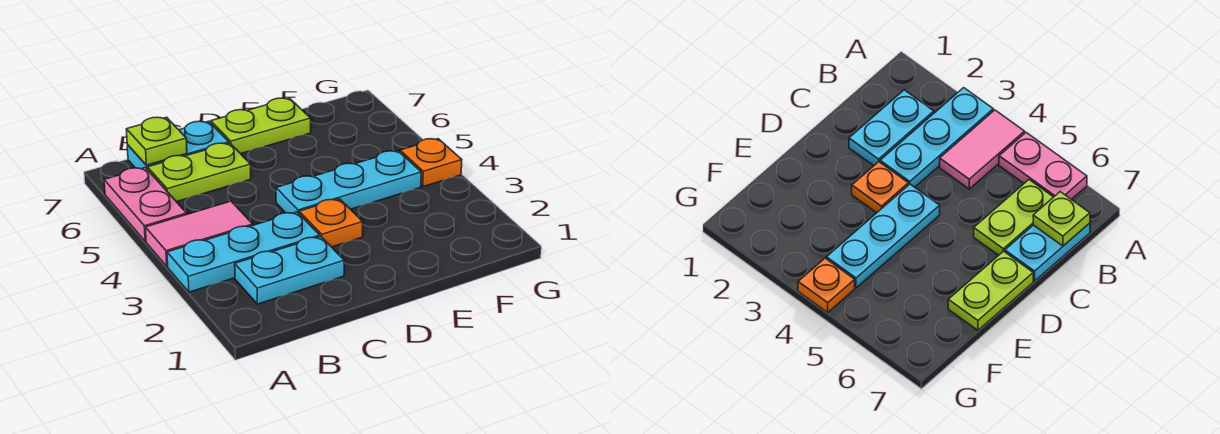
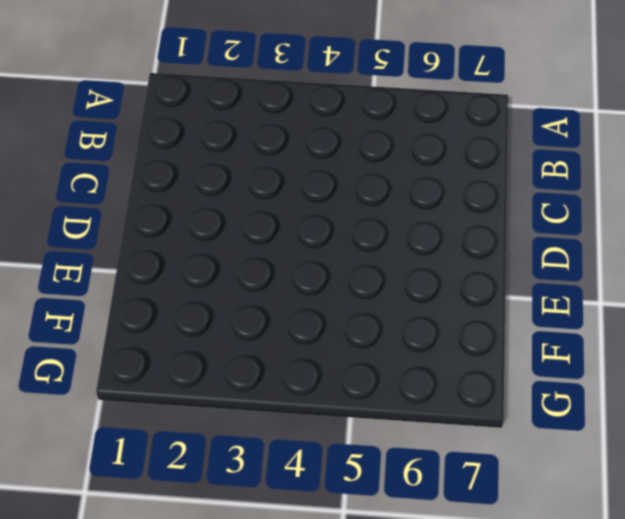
none -> cyan 1x3 plate [167,212,320,292]
none -> pink 1x2 tile [145,201,253,266]

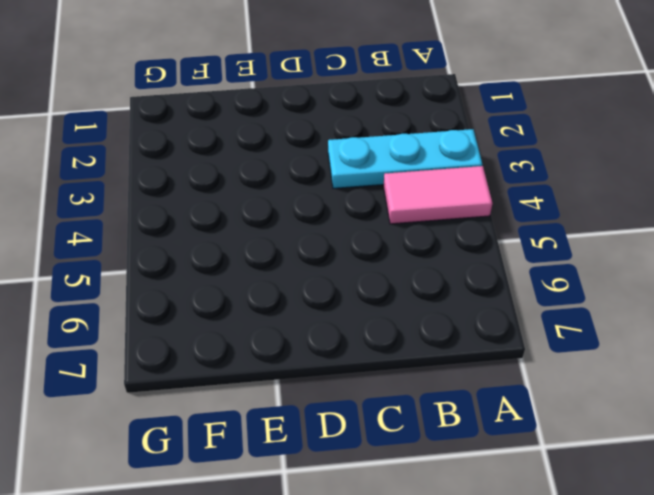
none -> pink 1x2 plate [104,168,187,241]
none -> cyan 1x2 plate [235,236,344,304]

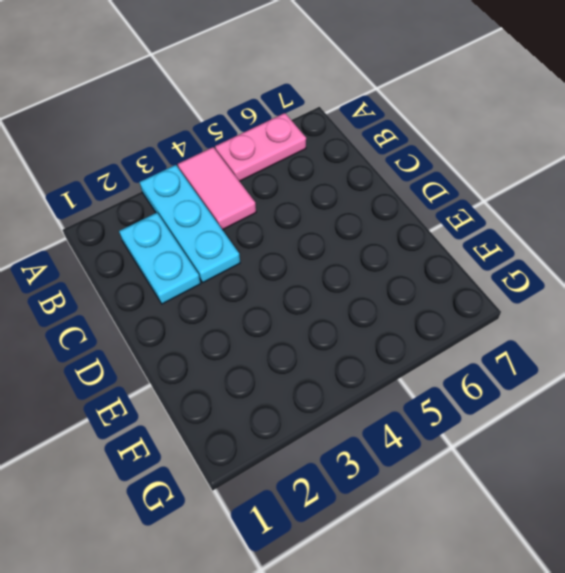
none -> lime 1x2 plate [147,143,251,202]
none -> cyan 1x2 plate [127,121,229,170]

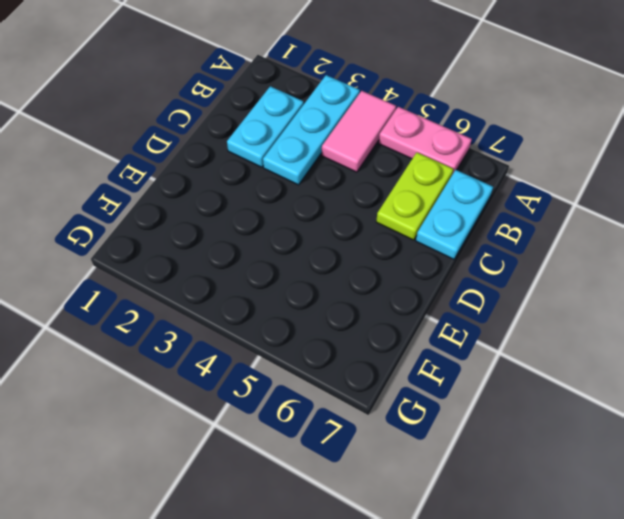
none -> orange 1x1 plate [299,199,363,247]
none -> cyan 1x3 plate [276,151,421,213]

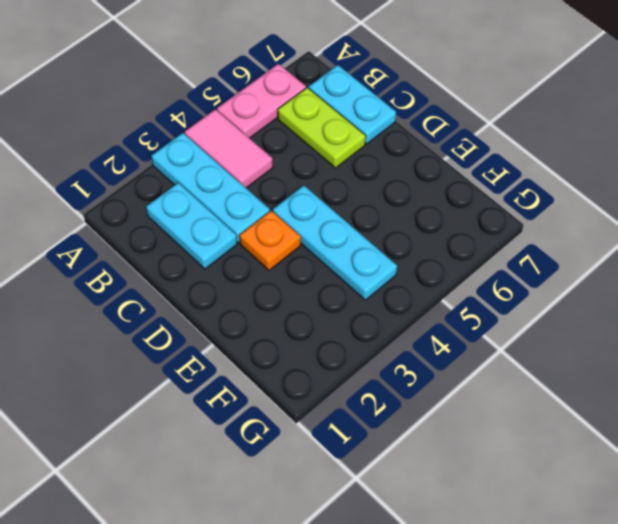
none -> lime 1x2 plate [211,98,311,154]
none -> orange 1x1 plate [400,139,462,187]

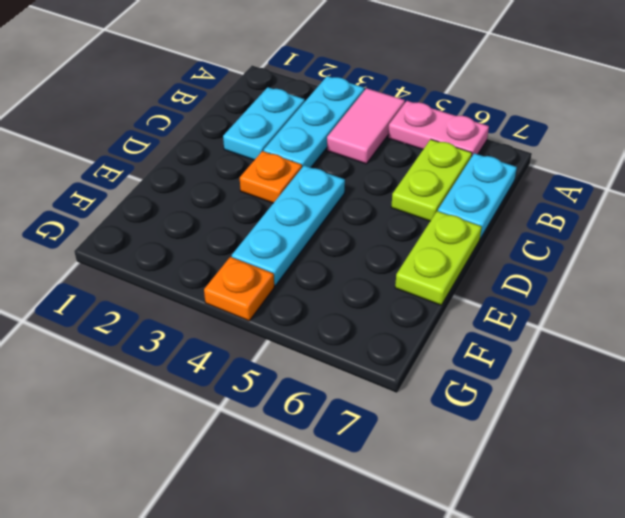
none -> lime 1x1 plate [126,117,187,165]

